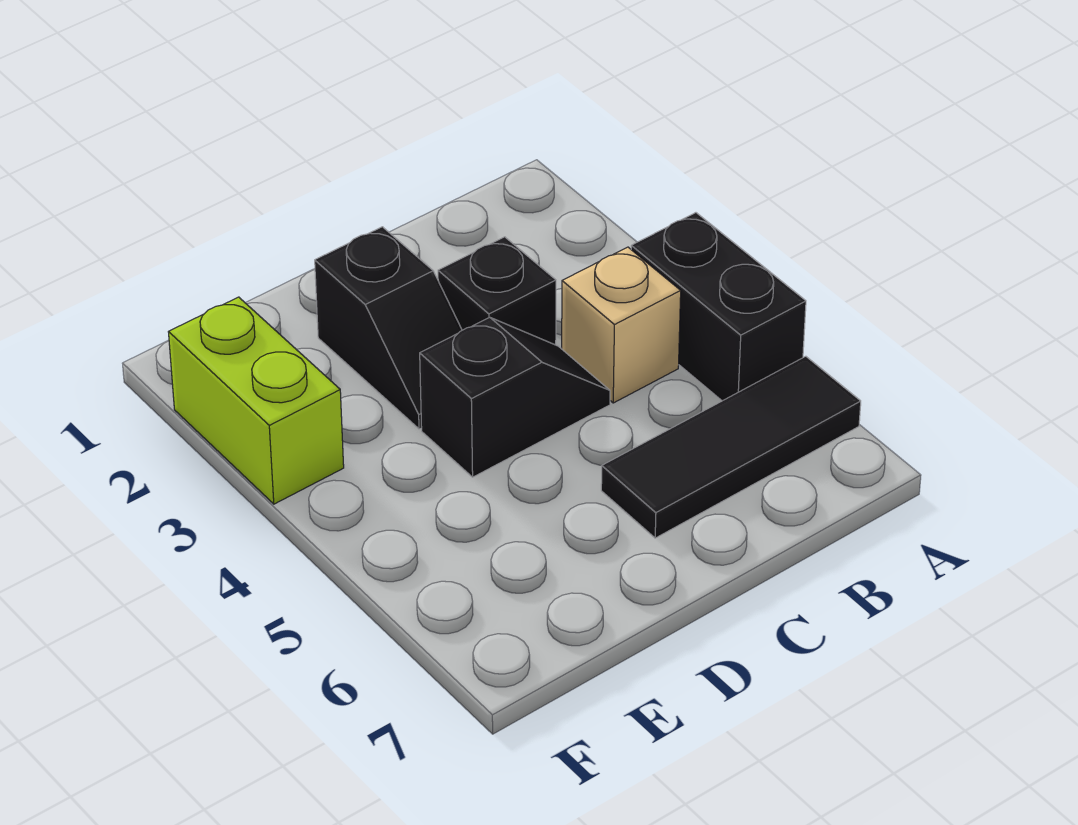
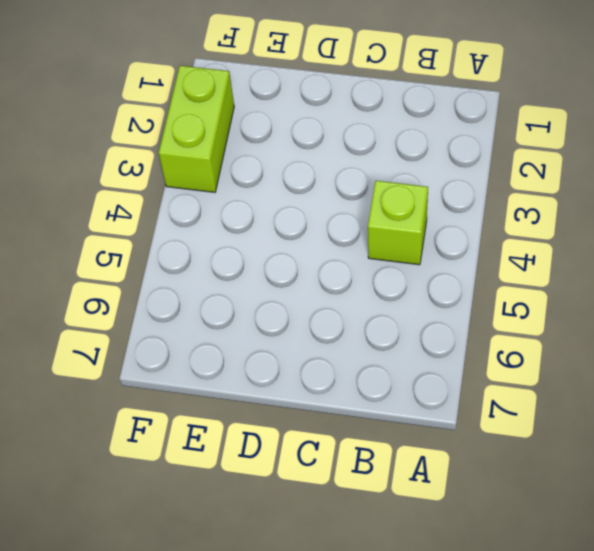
lime 1x1 brick [368,181,428,265] -> tan 1x1 brick [562,247,681,403]
none -> black 1x2 brick [631,213,806,401]
none -> black 1x3 tile [601,356,861,538]

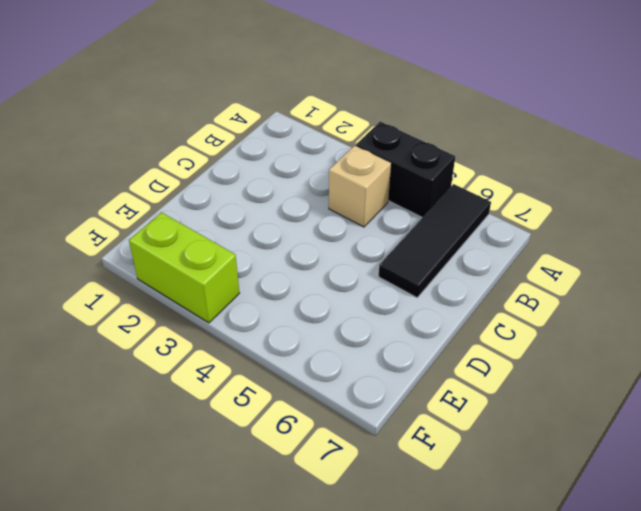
none -> black 1x1 brick [438,237,556,345]
none -> black 1x2 slope [420,317,610,477]

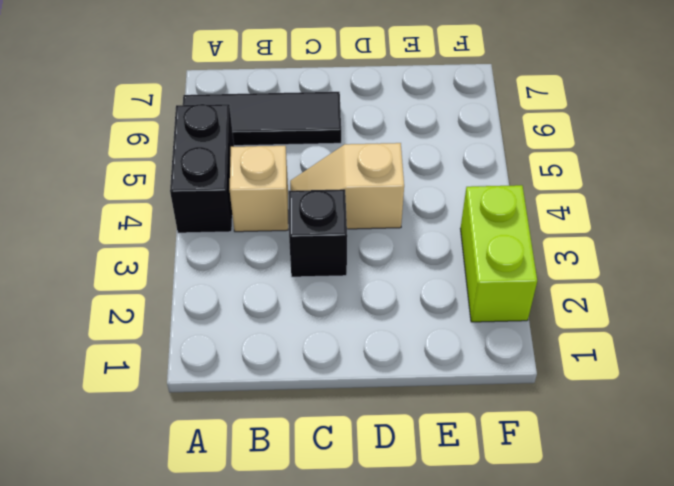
tan 1x2 slope [290,143,404,229] -> black 1x2 slope [420,317,610,477]
none -> black 1x2 slope [315,227,462,429]

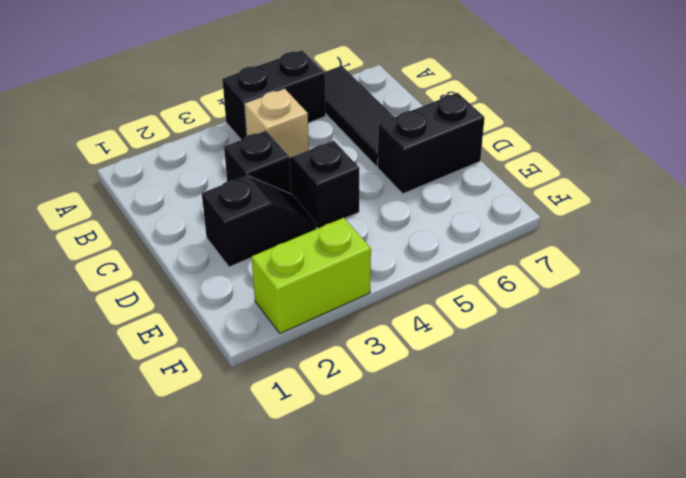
black 1x2 brick [378,93,485,194] -> none

